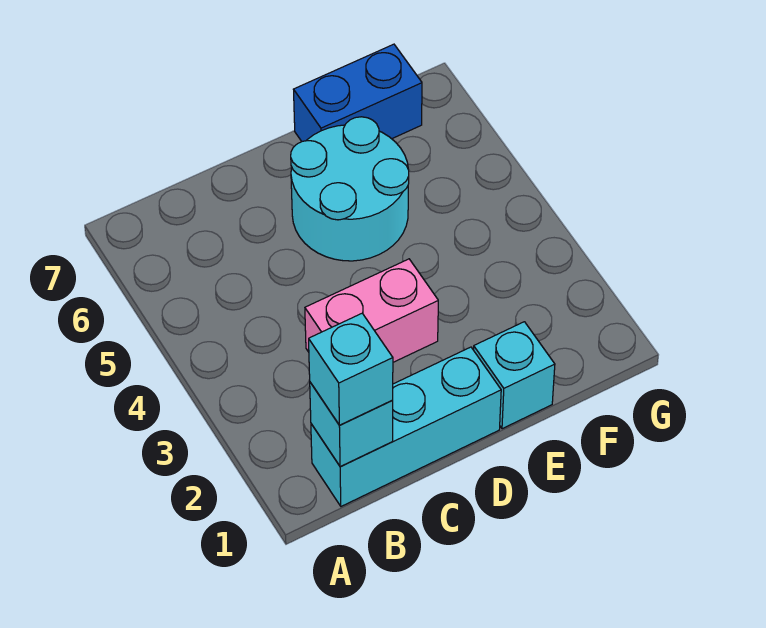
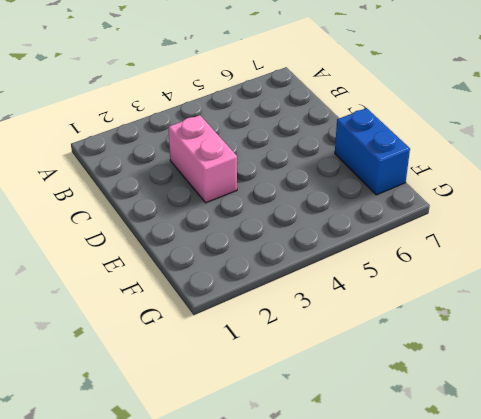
none -> cyan 1x3 brick [311,347,501,506]
none -> cyan 2x2 round brick [291,117,409,261]

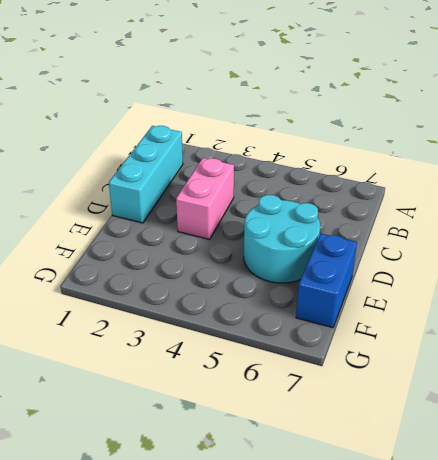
none -> cyan 1x1 brick [474,322,555,429]
none -> cyan 1x1 brick [310,382,393,467]

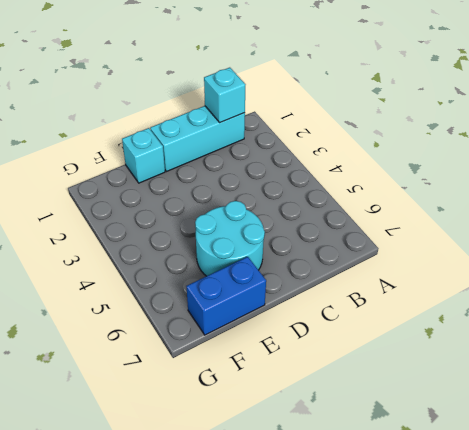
none -> pink 1x2 brick [305,259,438,362]
none -> cyan 1x1 brick [309,313,393,425]

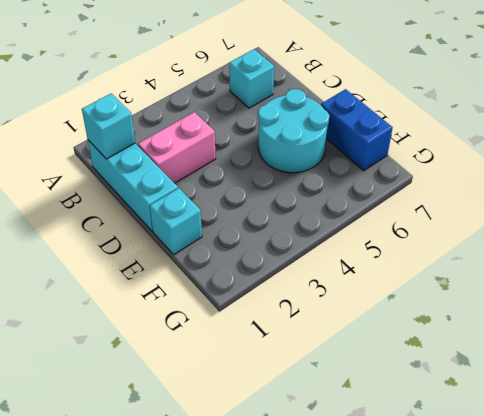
cyan 1x1 brick [229,49,274,108] -> cyan 1x1 brick moved to [309,313,393,425]
pink 1x2 brick [138,112,216,183] -> pink 1x2 brick turned to [305,259,438,362]

